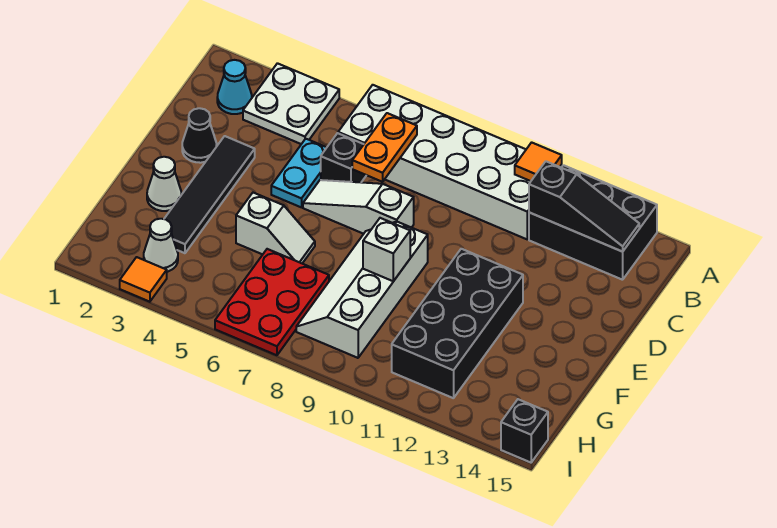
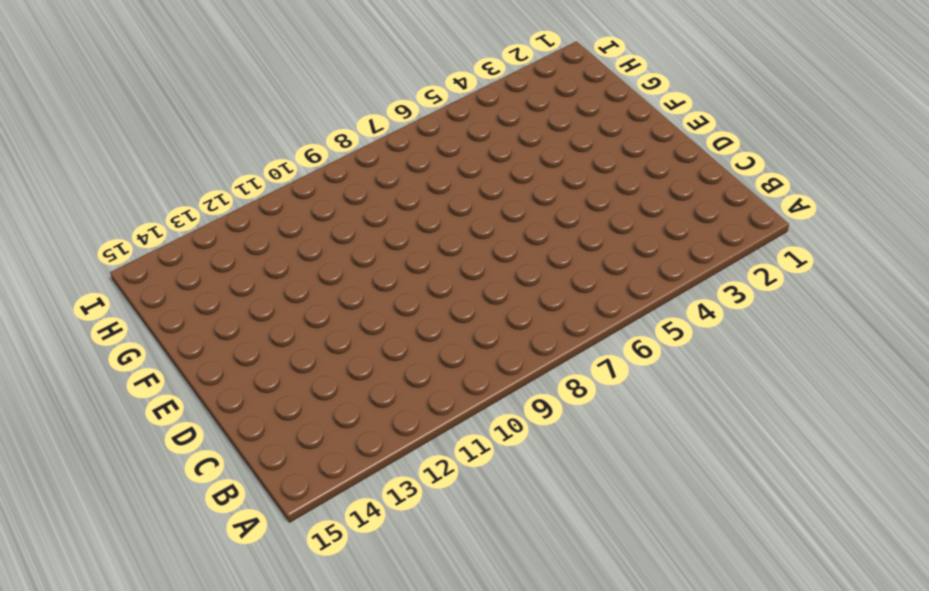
none -> white 2x2 plate [243,63,339,144]
none -> white 2x6 brick [338,85,562,239]
none -> black 2x3 brick [529,165,657,280]

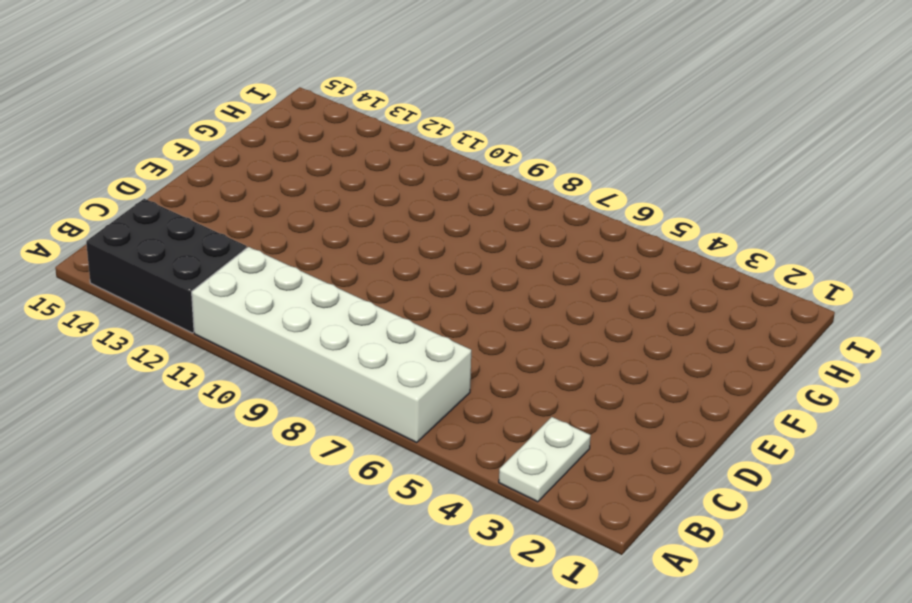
white 1x2 plate [499,417,591,502] -> white 2x2 plate [243,63,339,144]
none -> cyan 1x1 cone [217,60,252,114]
none -> cyan 1x2 plate [271,139,327,207]
none -> black 1x1 brick [321,133,366,182]

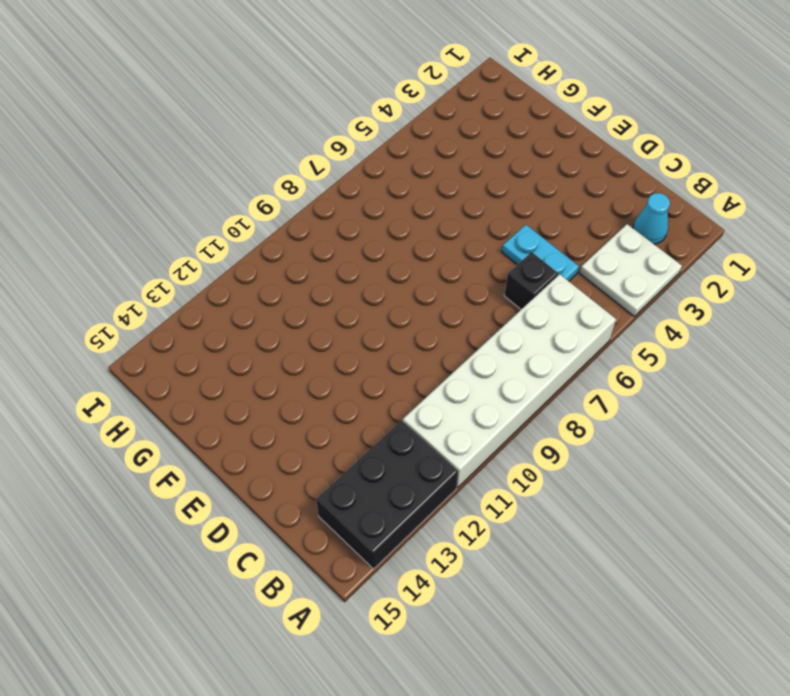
none -> black 1x1 cone [182,108,217,163]
none -> black 1x4 tile [164,136,255,253]
none -> white 1x3 slope [303,180,414,234]

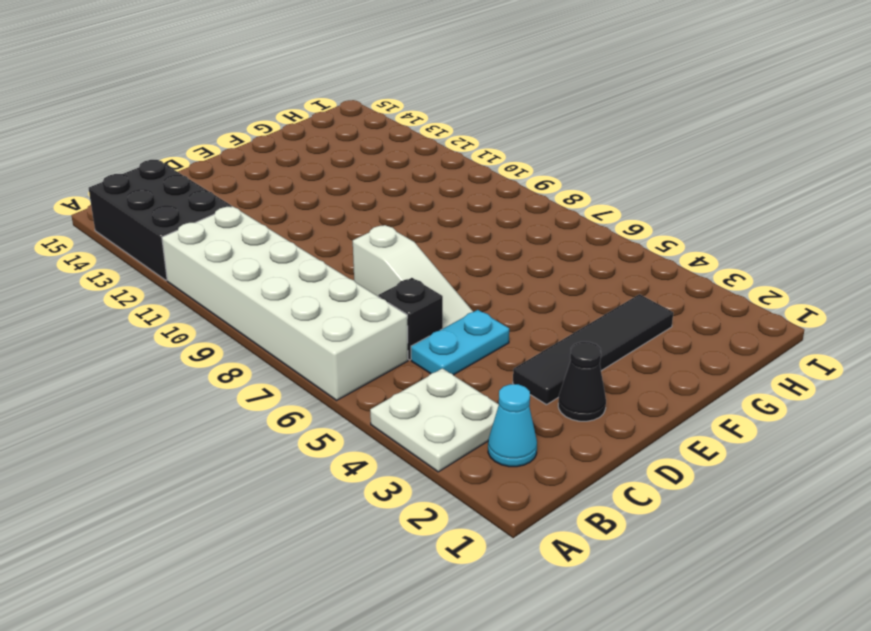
none -> white 2x4 slope [296,222,428,358]
none -> black 2x4 brick [392,249,523,398]
none -> white 1x1 cone [147,157,181,211]

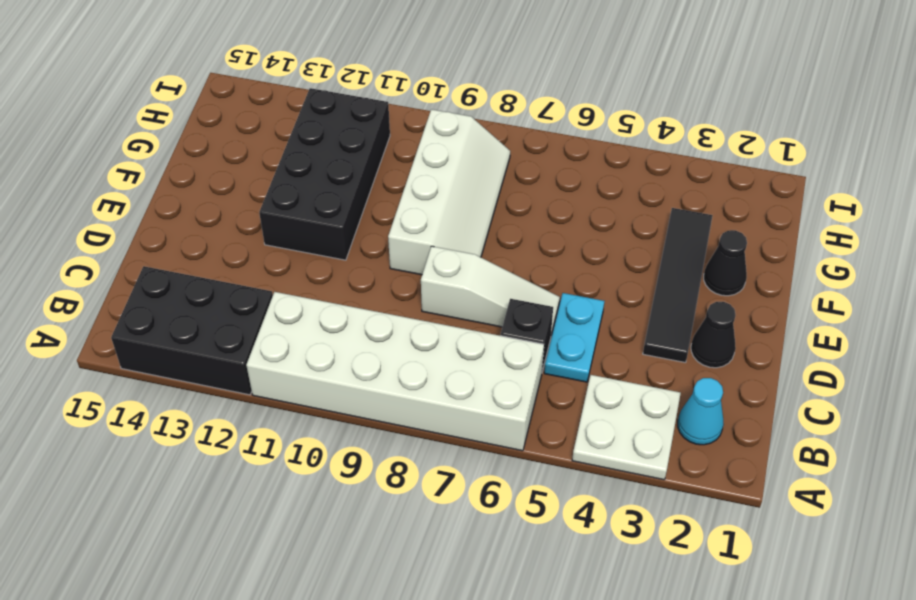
black 1x1 cone [704,230,747,296] -> white 1x1 cone [147,157,181,211]
none -> white 1x2 slope [236,193,315,263]
none -> red 2x3 plate [215,249,329,355]
none -> white 1x1 cone [144,219,178,272]

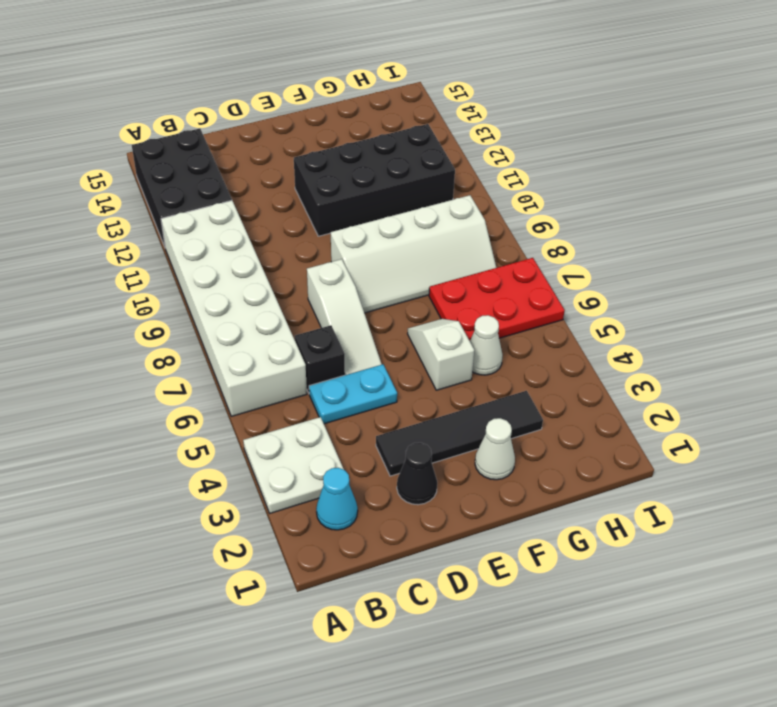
white 1x1 cone [470,315,503,375] -> white 1x1 cone moved to [144,219,178,272]
none -> orange 1x1 tile [120,257,167,302]
none -> black 1x1 brick [501,399,548,463]
none -> orange 1x1 tile [515,142,562,181]

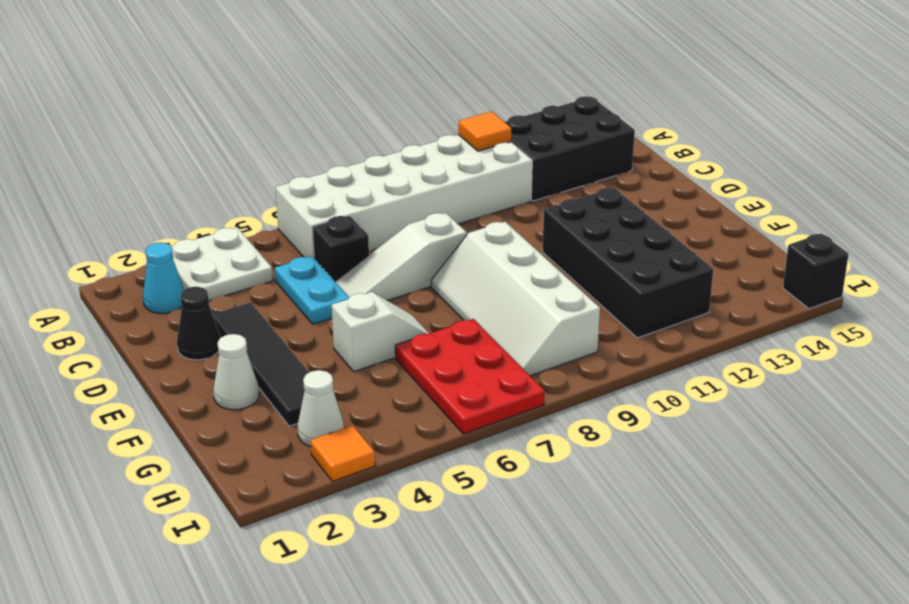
none -> orange 1x2 plate [352,113,417,182]
none -> black 1x3 slope [529,161,639,252]
none -> white 1x1 brick [363,218,410,281]

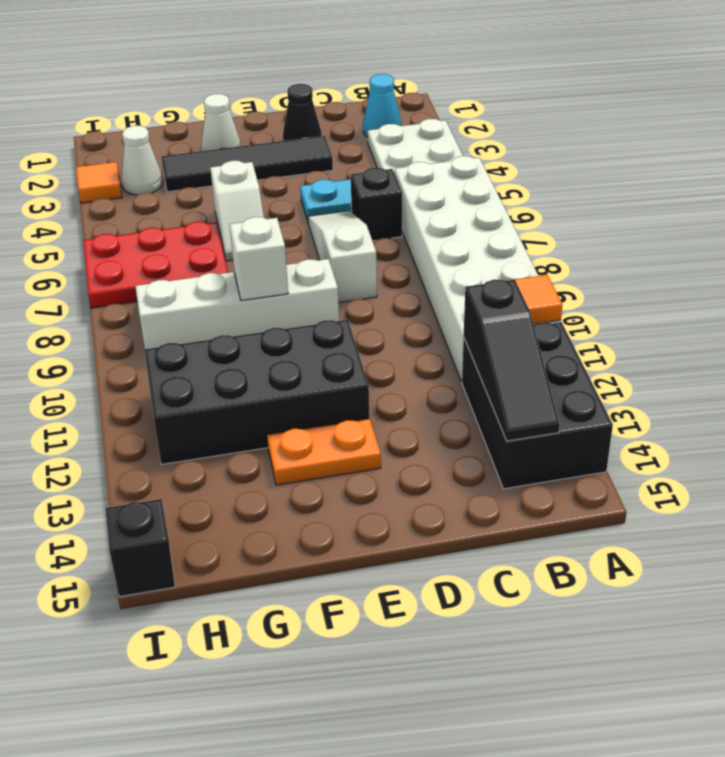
orange 1x2 plate [267,419,381,485] -> orange 1x2 plate moved to [352,113,417,182]

